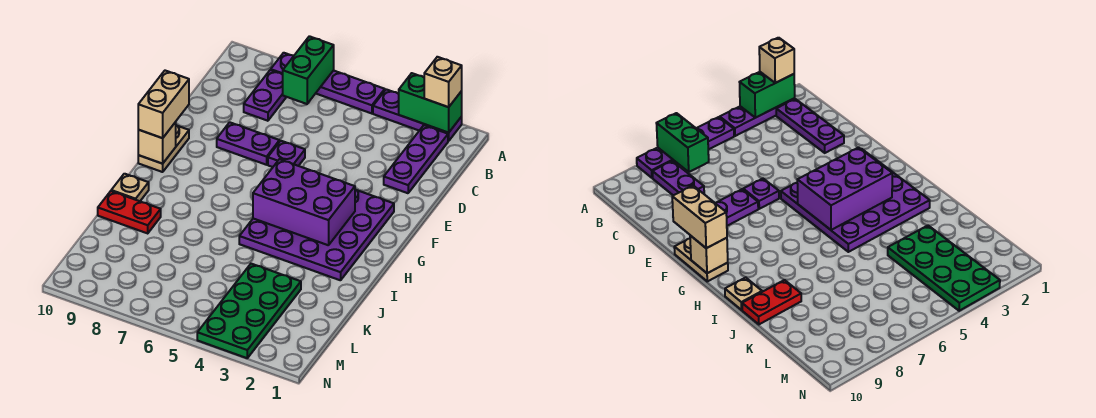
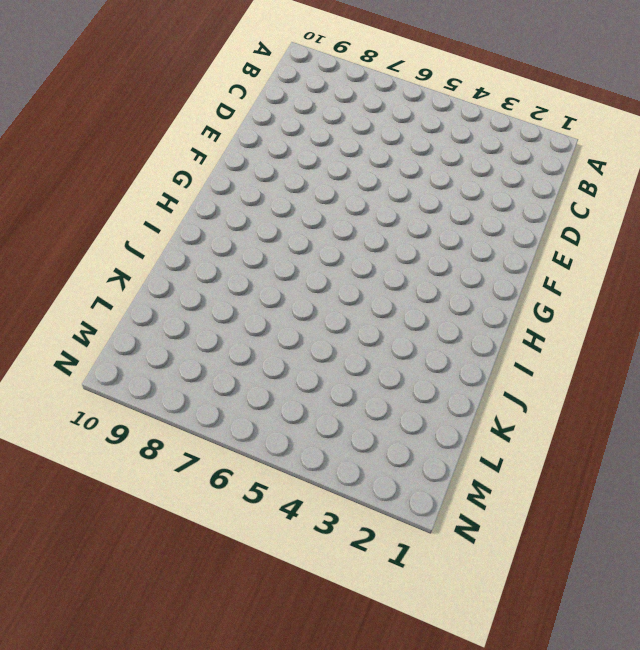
none -> purple 1x3 plate [373,89,462,141]
none -> purple 1x4 plate [271,53,385,114]
none -> purple 1x3 plate [384,125,448,193]

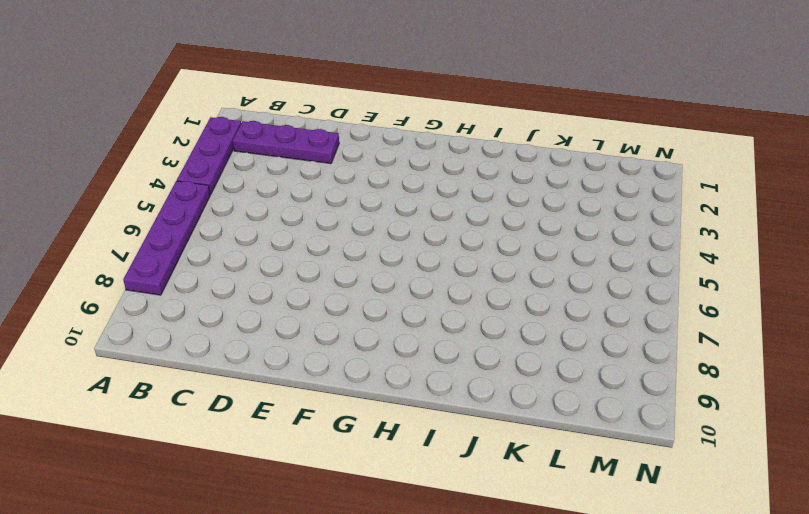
none -> purple 1x2 plate [244,70,286,121]
none -> purple 1x1 plate [268,141,305,167]
none -> purple 1x2 plate [217,122,279,165]

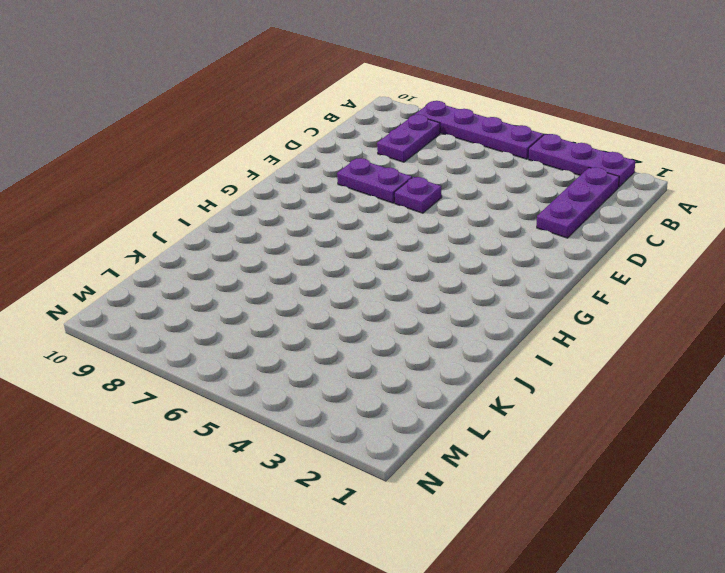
none -> purple 4x4 plate [239,190,394,280]
none -> tan 1x2 plate [138,125,189,172]
none -> tan 1x1 plate [111,174,149,201]

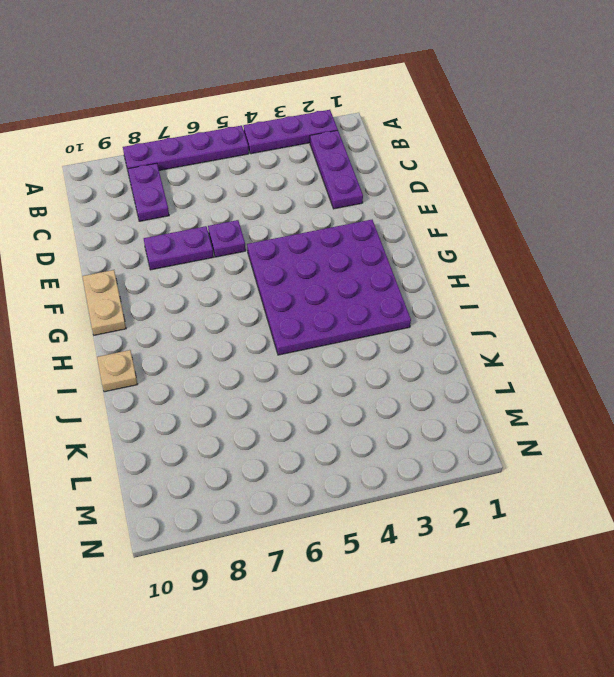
none -> red 1x2 plate [98,191,161,233]
none -> green 2x4 plate [197,264,301,358]
none -> green 1x2 brick [399,73,462,133]

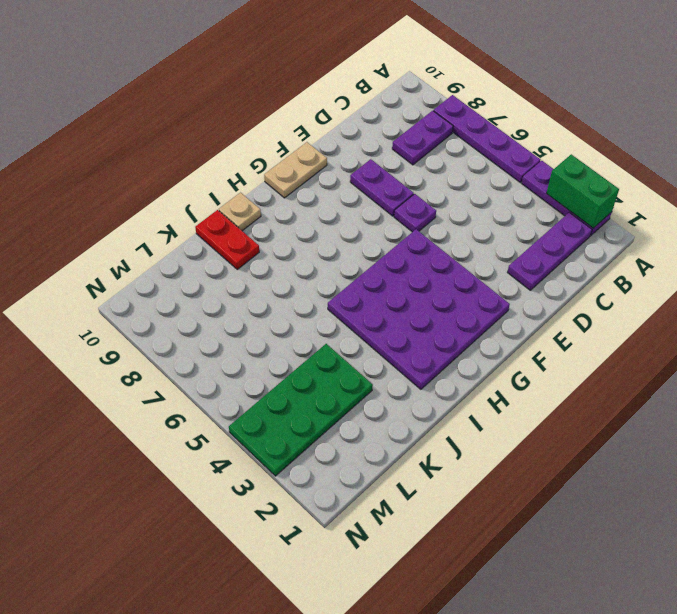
none -> green 1x2 brick [282,36,334,104]
none -> purple 2x3 brick [253,159,355,245]
none -> tan 1x1 brick [138,122,176,164]

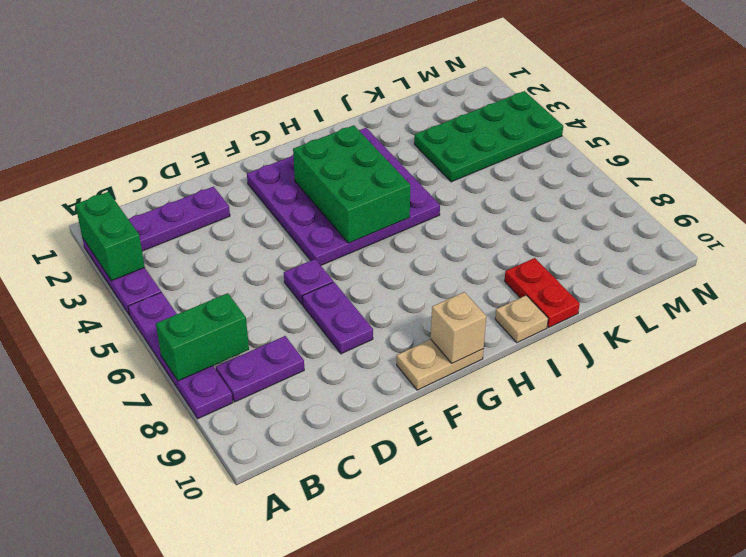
green 2x3 brick [293,125,410,243] -> purple 2x3 brick [253,159,355,245]
none -> tan 1x1 brick [424,57,462,107]
none -> tan 1x2 brick [138,71,189,138]

